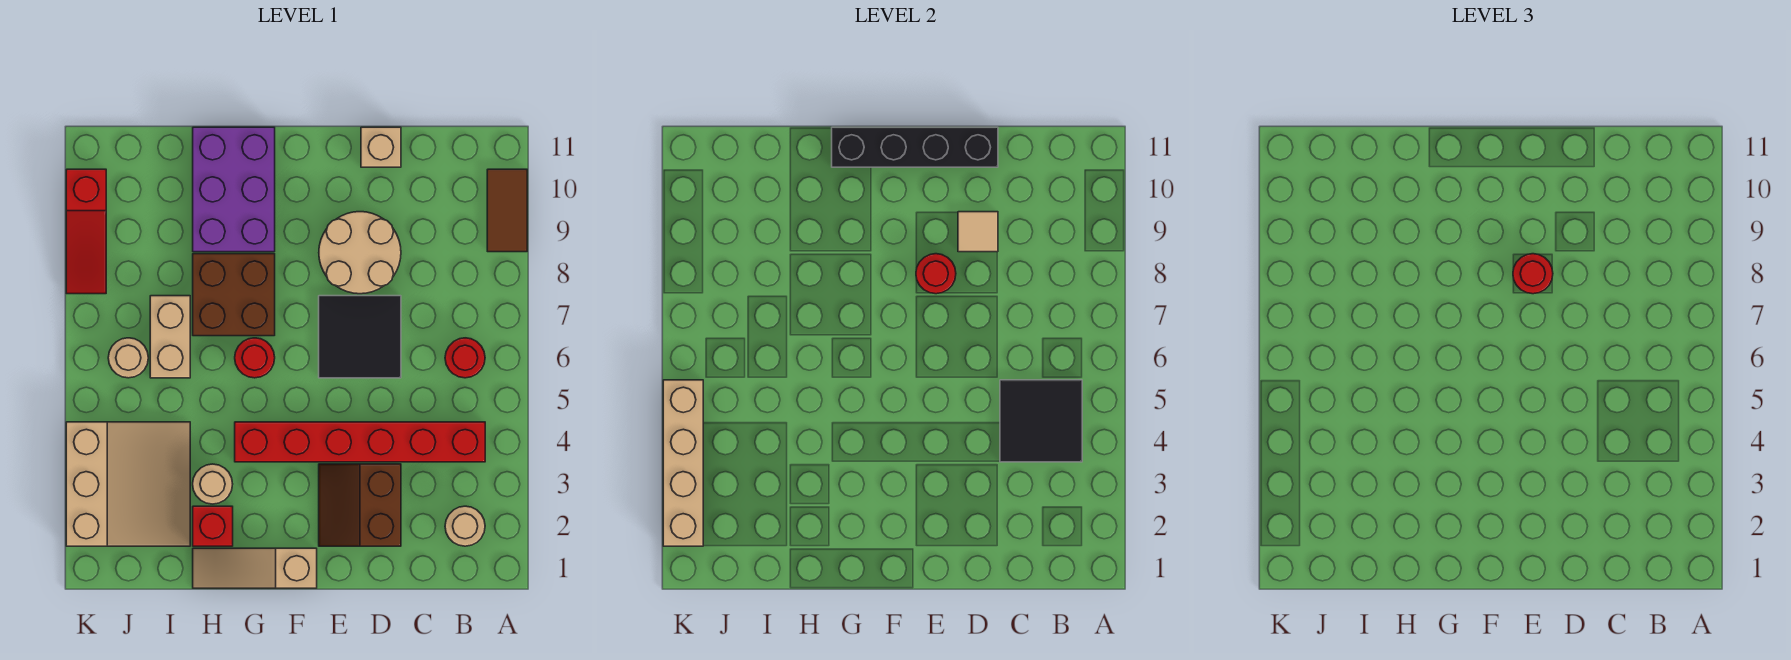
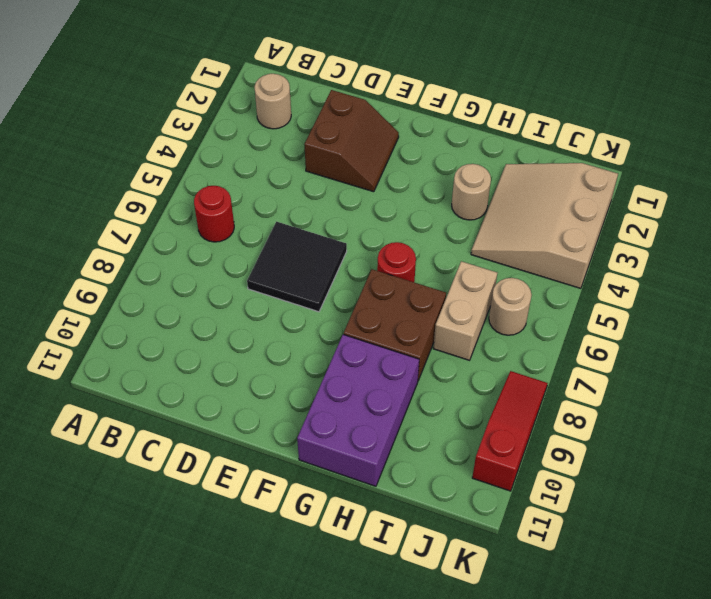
none -> brown 1x2 tile [487,169,527,252]
none -> red 1x6 brick [235,422,485,462]
none -> tan 2x2 round brick [319,212,401,294]

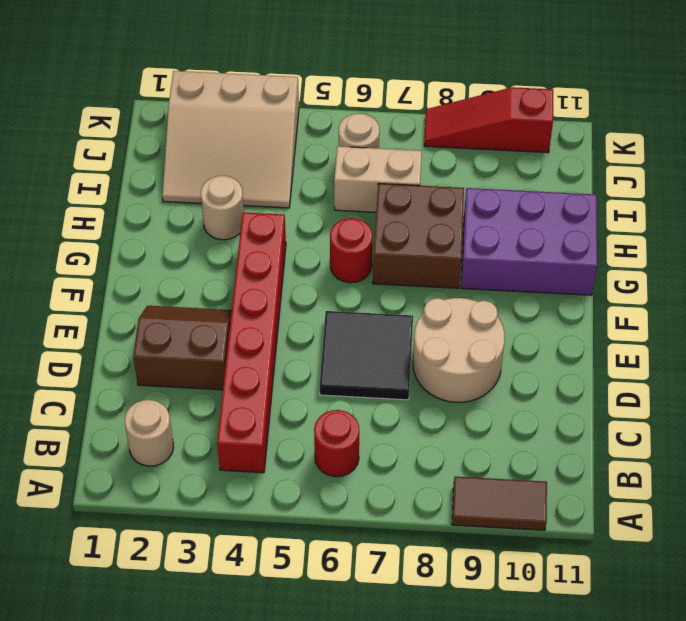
none -> tan 1x1 brick [361,127,401,167]
none -> tan 1x3 slope [193,548,317,588]
none -> red 1x1 brick [193,506,233,546]

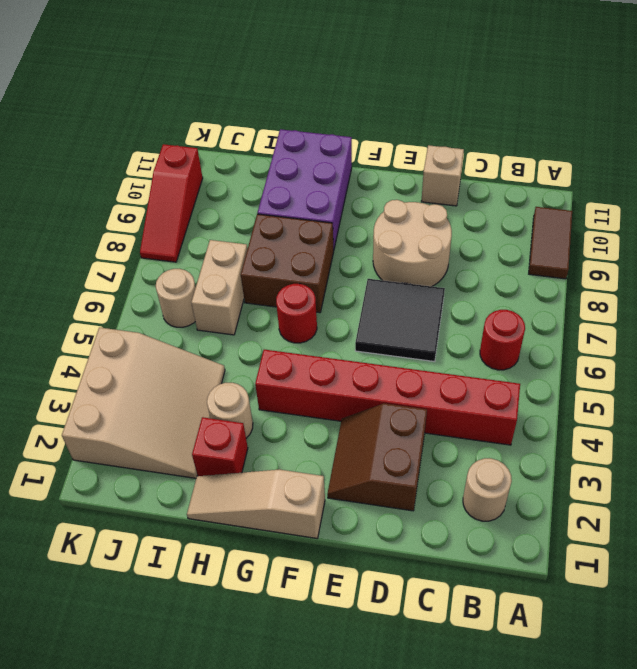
none -> black 2x2 tile [1000,380,1082,462]
none -> tan 1x1 tile [958,212,998,252]
none -> black 1x4 brick [832,127,998,167]

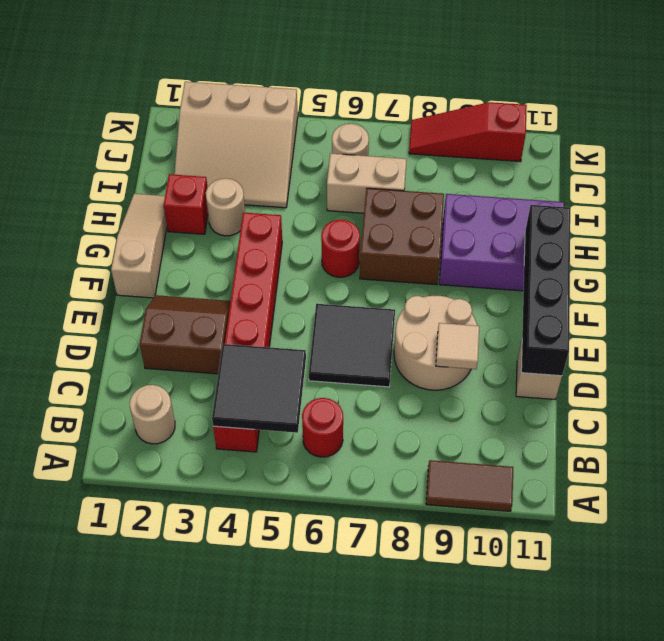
none -> red 1x1 round brick [916,254,956,294]
none -> tan 1x4 brick [663,380,703,546]
none -> red 1x1 round brick [1513,254,1553,294]

